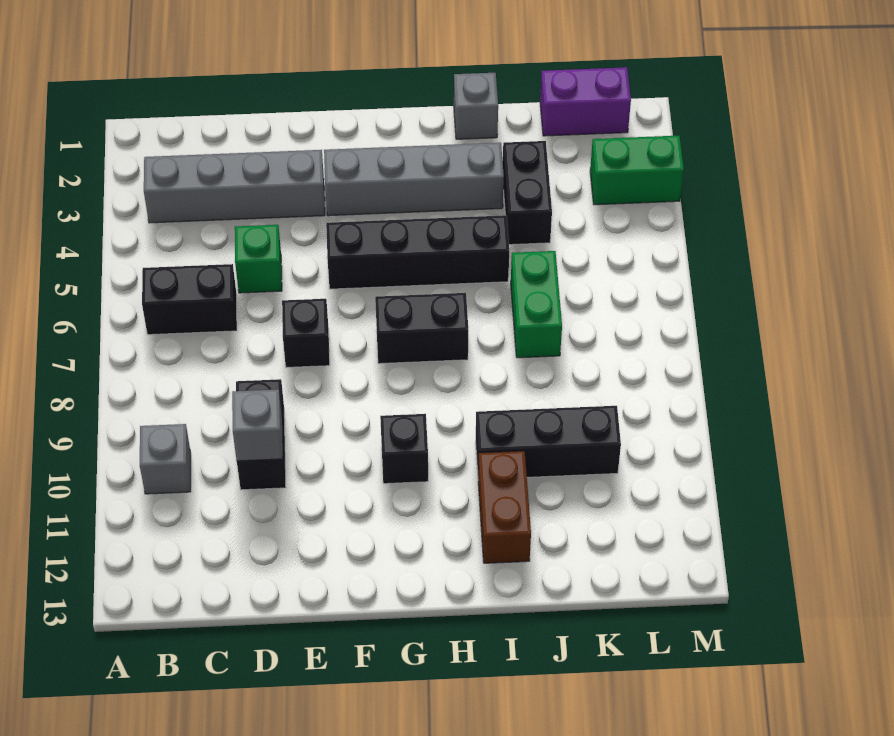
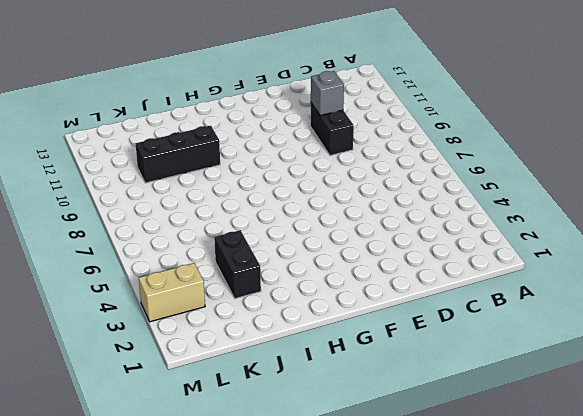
tan 1x2 brick [139,263,205,322] -> green 1x2 brick [590,136,684,205]
none -> grey 1x4 brick [144,150,325,223]
none -> black 1x2 brick [142,264,237,335]
none -> grey 1x1 brick [140,424,191,494]

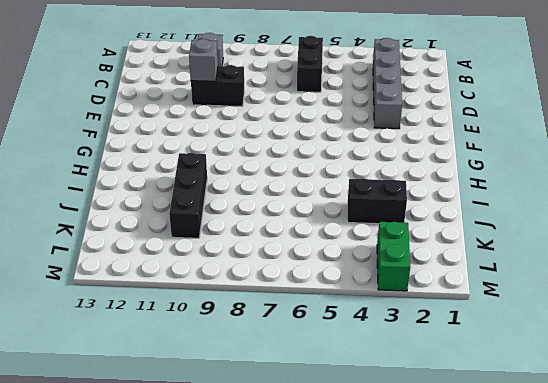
none -> green 1x1 brick [235,225,282,293]
none -> black 1x1 brick [282,299,330,368]
none -> grey 1x4 brick [324,143,504,216]

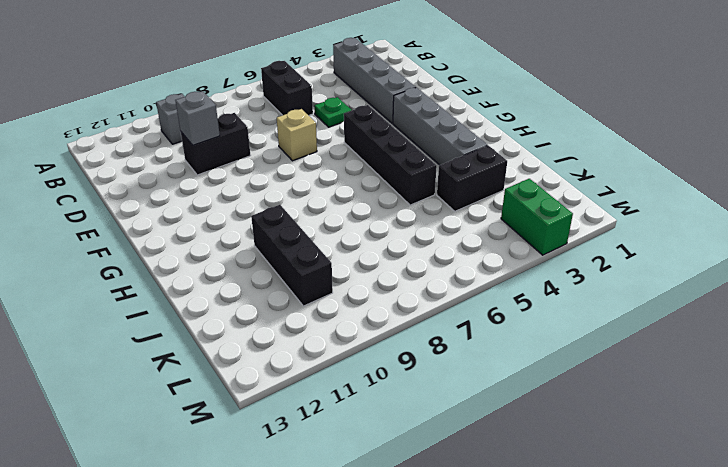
green 1x1 plate [314,97,352,127] -> green 1x1 brick [235,225,282,293]
tan 1x1 brick [277,109,317,161] -> black 1x1 brick [282,299,330,368]
none -> black 1x2 brick [375,293,468,364]
none -> black 1x1 brick [380,414,428,484]
none -> grey 1x1 brick [454,73,498,139]

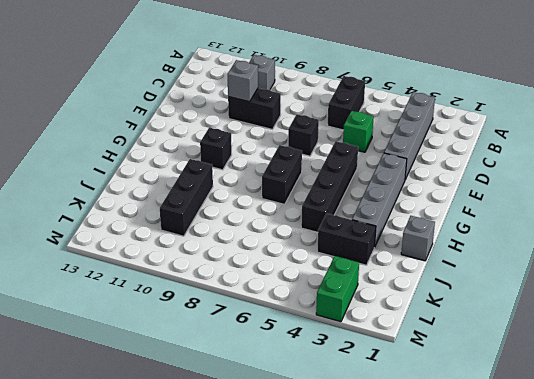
none -> brown 1x2 brick [478,451,531,563]
none -> green 1x2 brick [511,251,562,358]
none -> purple 1x2 brick [540,67,631,136]

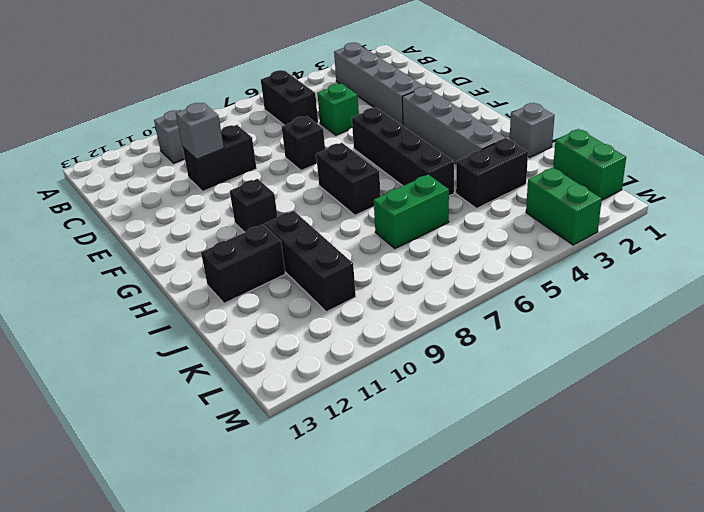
black 1x2 brick [201,224,285,303] -> brown 1x2 brick [478,451,531,563]
green 1x2 brick [553,129,626,200] -> purple 1x2 brick [540,67,631,136]

